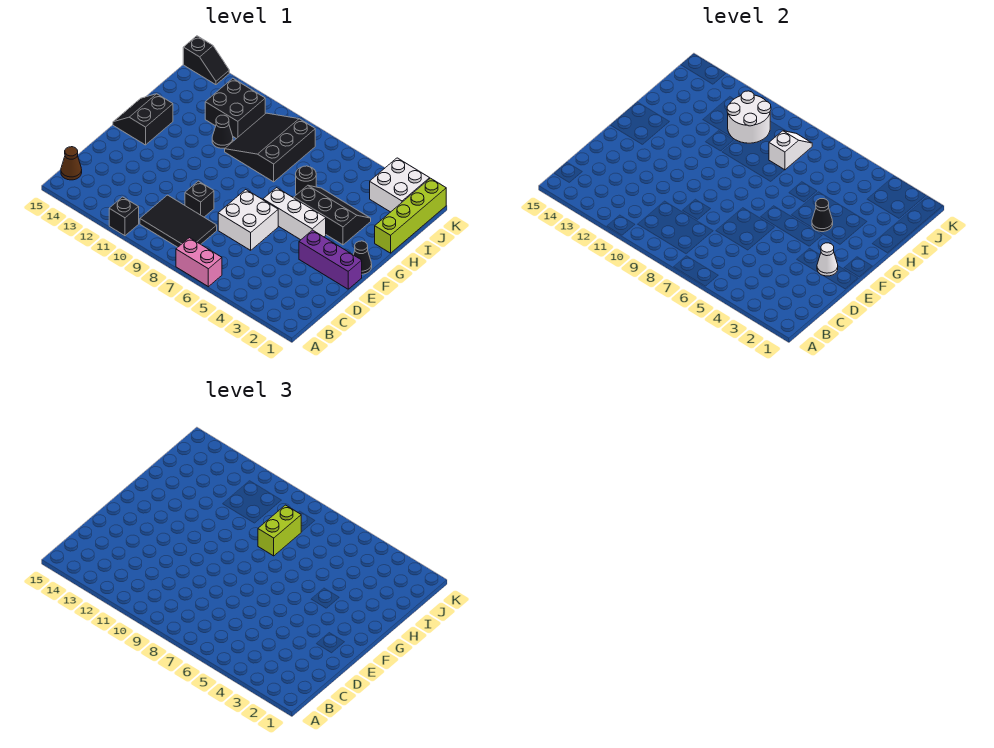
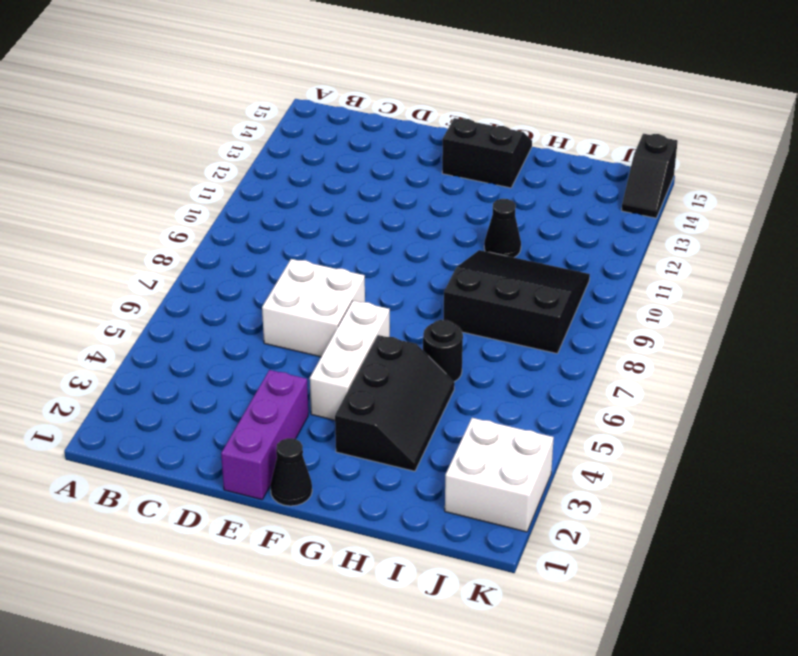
none -> pink 1x2 brick [176,238,222,287]
none -> black 1x1 brick [109,197,139,236]
none -> black 2x3 tile [140,195,217,247]

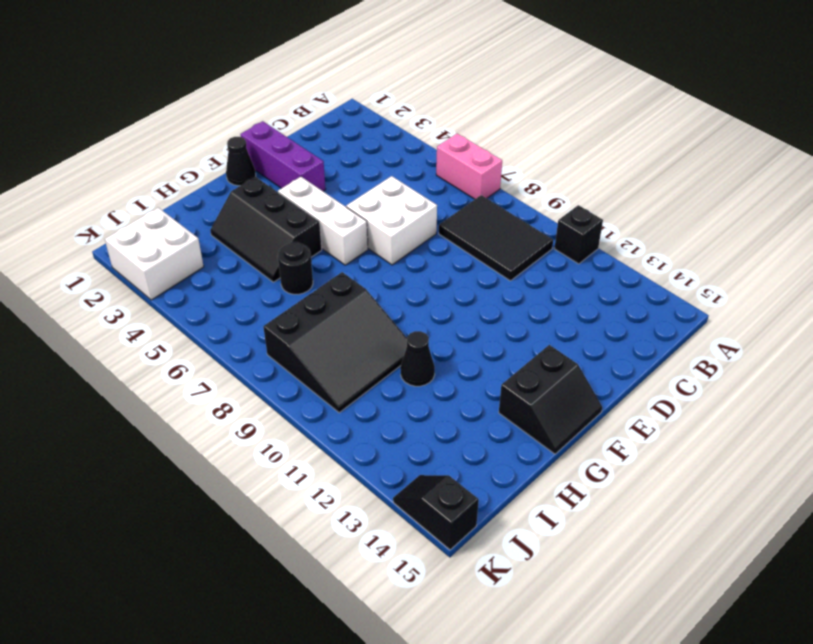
none -> brown 1x1 cone [61,147,82,180]
none -> black 1x1 brick [185,181,214,217]
none -> lime 1x4 brick [375,178,446,253]

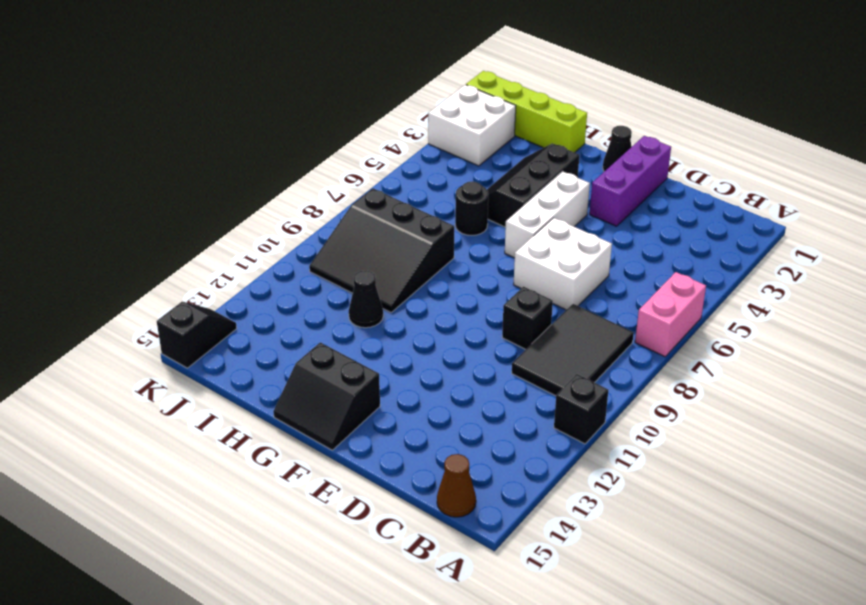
none -> black 2x2 brick [205,78,265,139]
none -> white 1x1 cone [817,243,838,276]
none -> black 1x1 cone [812,199,833,232]

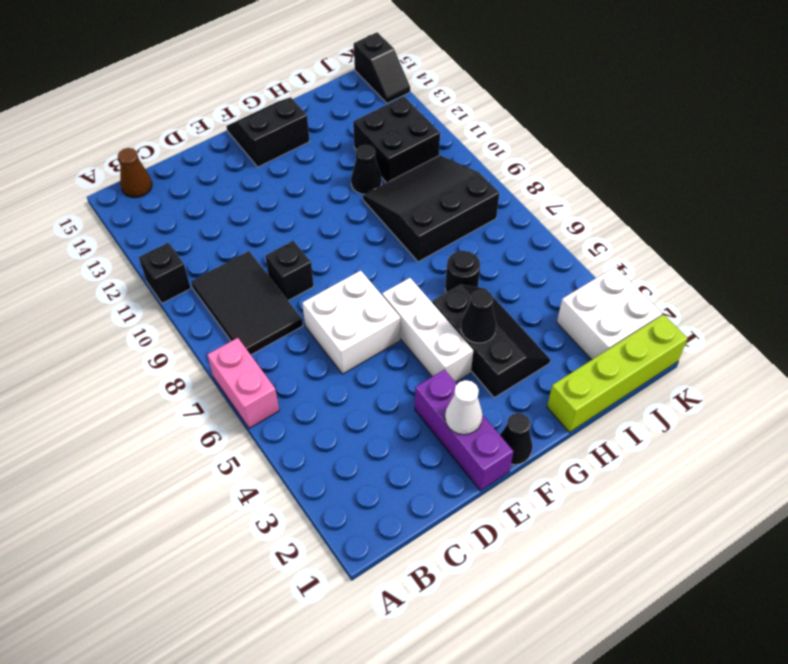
none -> white 1x2 slope [769,131,812,170]
none -> white 2x2 round brick [727,91,771,143]
none -> lime 1x2 brick [258,505,301,556]

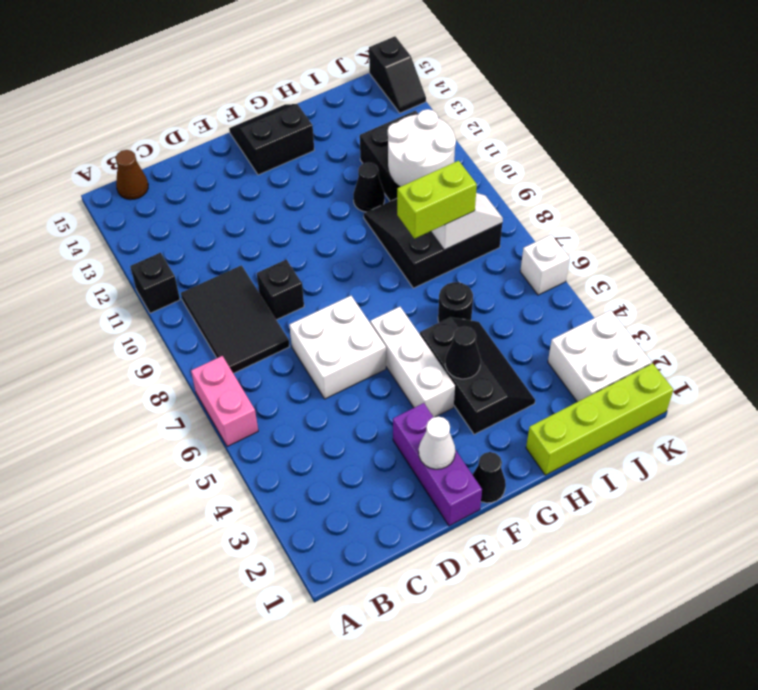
white 1x1 brick [520,235,570,295] -> none

